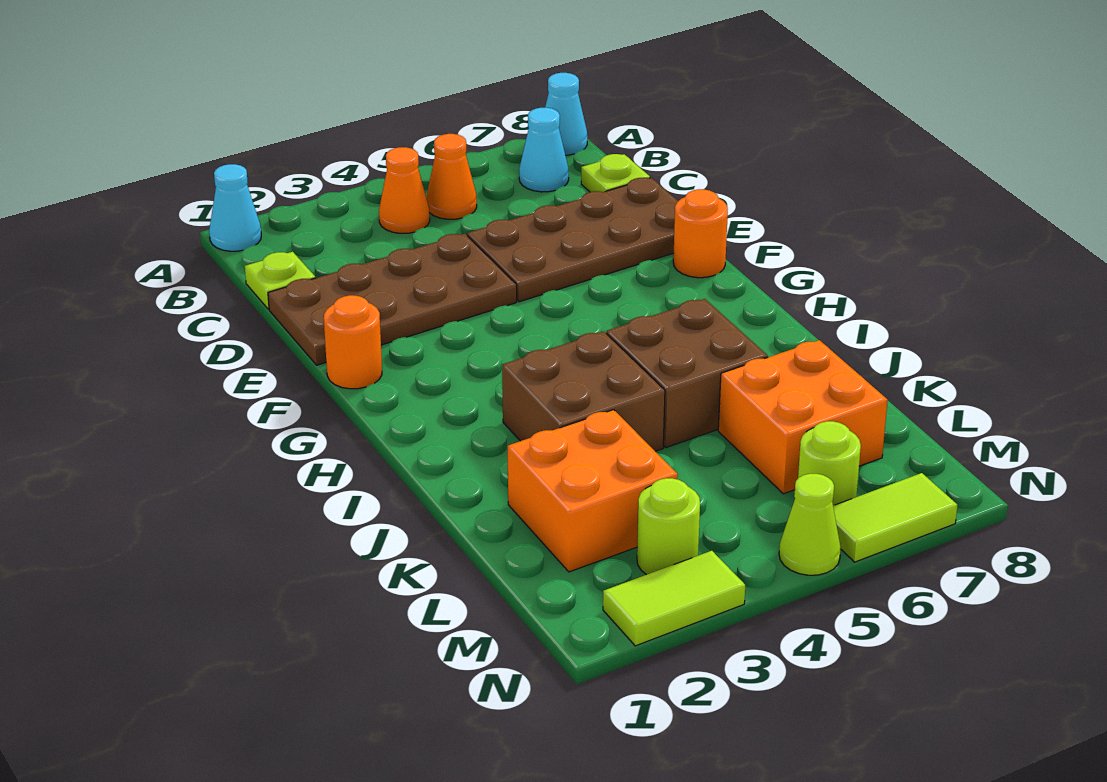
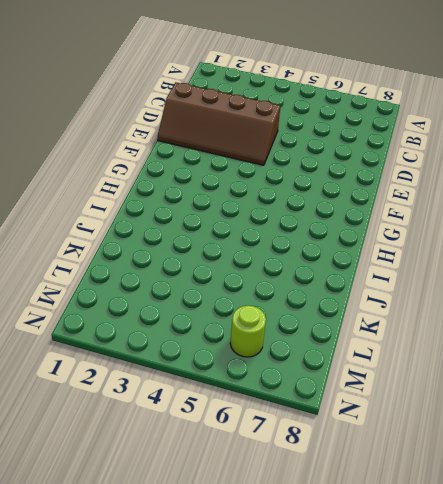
brown 2x4 slope [158,82,280,165] -> brown 2x4 plate [268,234,517,365]
none -> cyan 1x1 cone [209,164,261,251]
none -> cyan 1x1 cone [545,73,587,155]
none -> orange 1x1 cone [379,147,430,233]

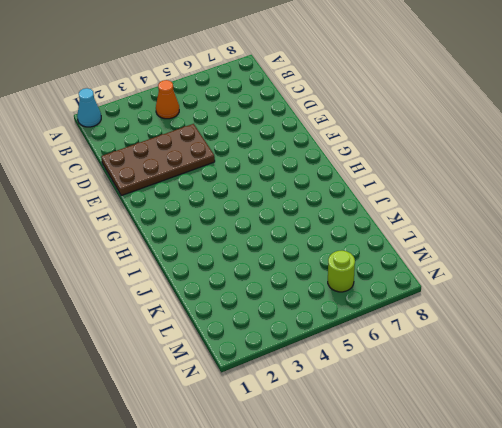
none -> cyan 1x1 cone [545,73,587,155]
none -> orange 1x1 cone [427,134,477,219]
none -> cyan 1x1 cone [519,108,569,192]

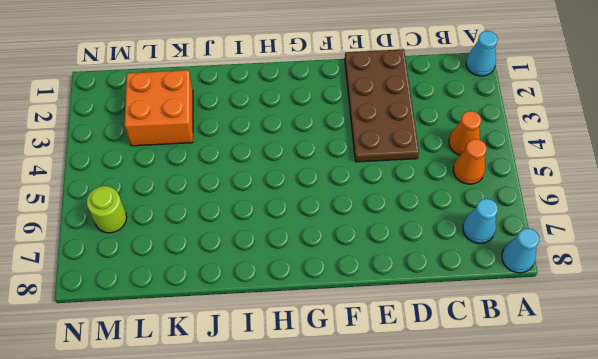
none -> lime 1x1 plate [245,252,315,309]
none -> lime 1x1 plate [581,154,650,192]
none -> brown 2x4 plate [467,178,678,302]

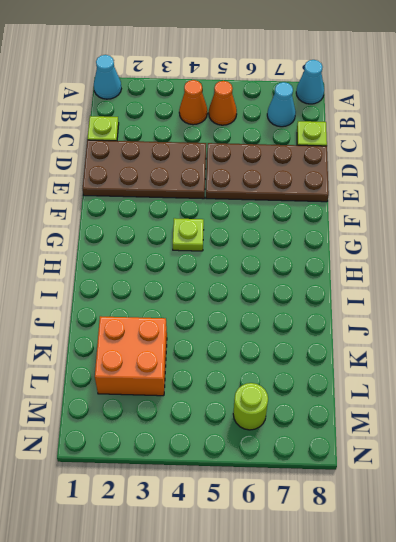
lime 1x1 plate [173,218,204,251] -> none
none -> orange 1x1 round brick [324,295,382,389]
none -> orange 1x1 round brick [673,189,728,278]
none -> brown 2x2 brick [502,332,665,451]

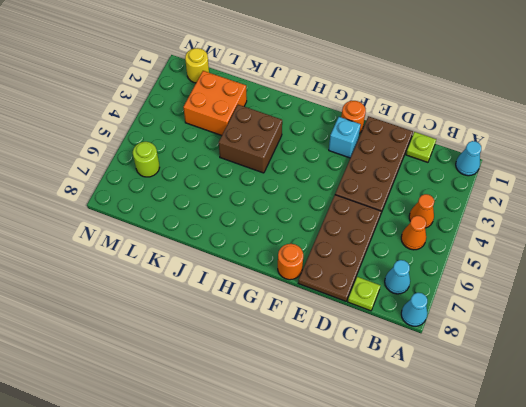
cyan 1x1 brick [329,117,361,158] -> none
yellow 1x1 round brick [185,48,209,83] -> none
none -> brown 2x2 brick [606,299,768,447]
none -> orange 2x2 brick [718,340,887,494]
none -> lime 1x1 round brick [637,478,700,575]

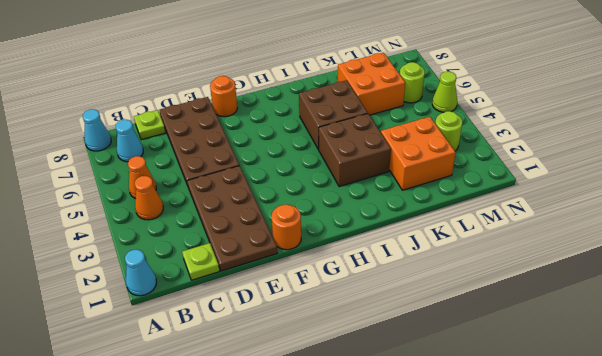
none -> lime 1x2 tile [603,551,745,646]
none -> lime 1x2 tile [833,473,957,562]

